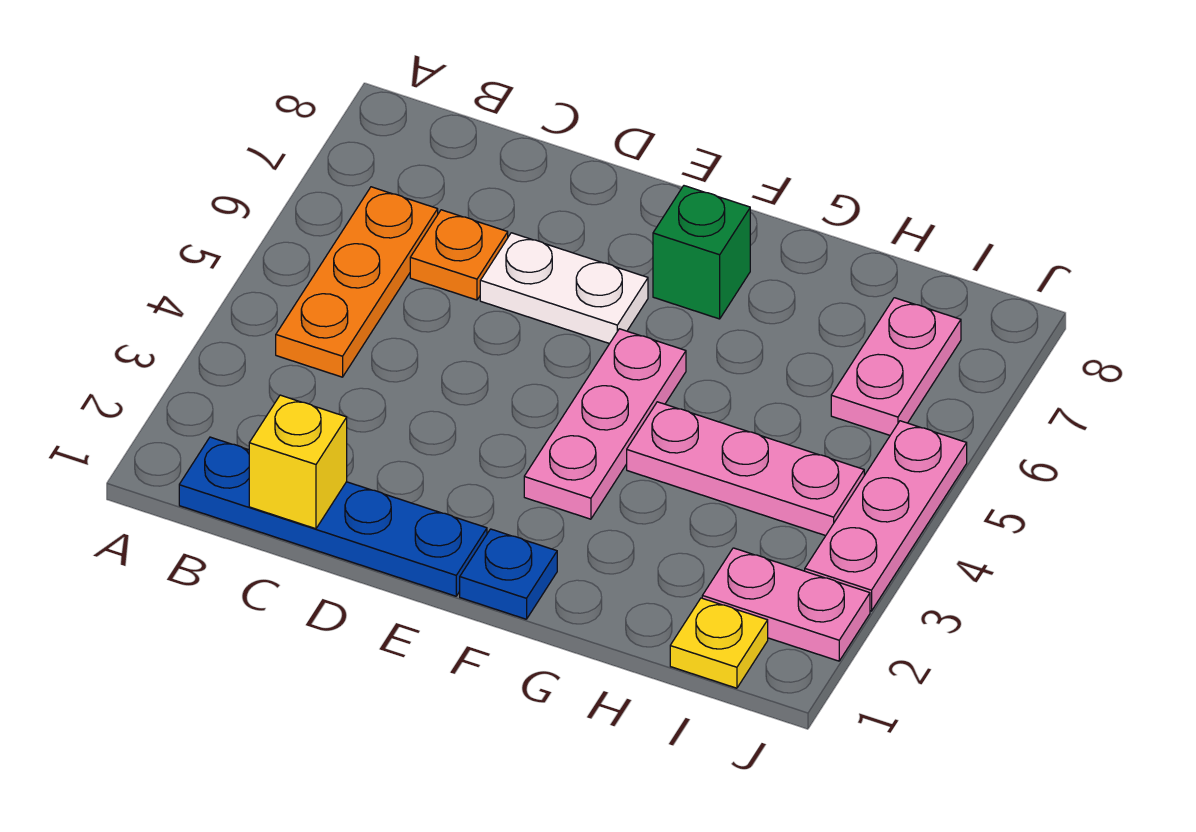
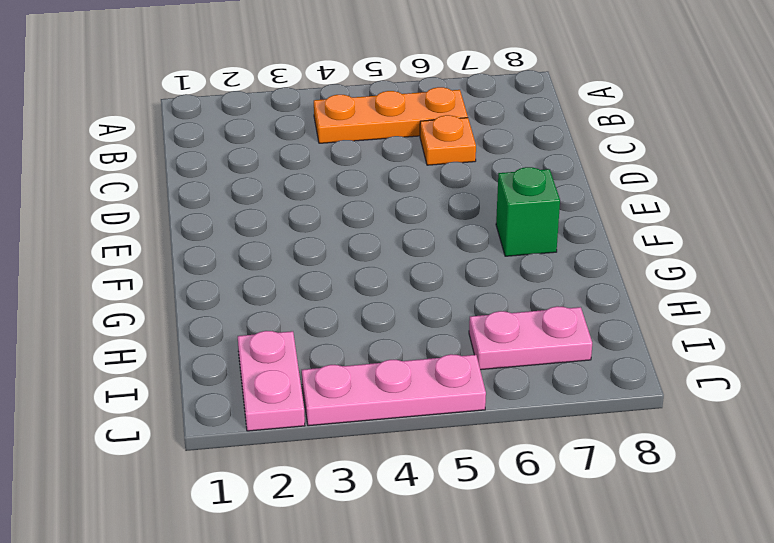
none -> blue 1x4 plate [179,437,487,596]
none -> white 1x2 plate [480,233,648,344]
none -> blue 1x1 plate [460,529,557,619]

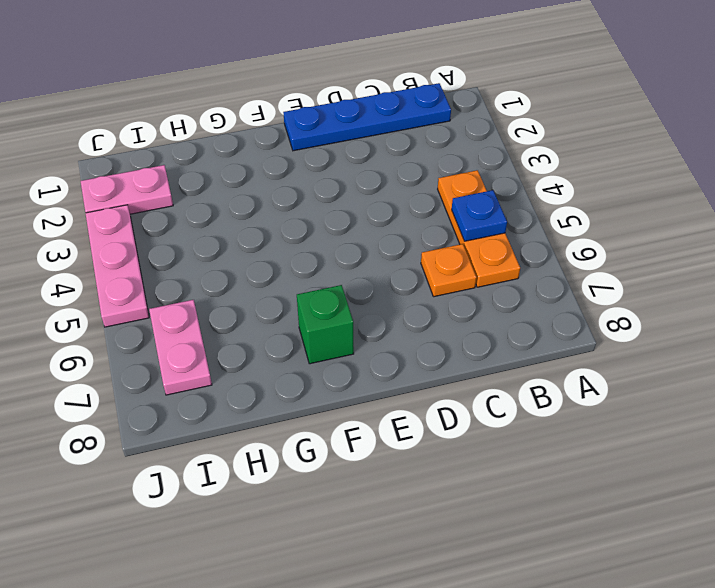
blue 1x1 plate [452,190,507,241] -> blue 1x1 plate moved to [460,529,557,619]
none -> white 1x2 plate [480,233,648,344]
none -> pink 1x3 plate [524,329,686,519]
none -> pink 1x3 plate [627,402,864,536]

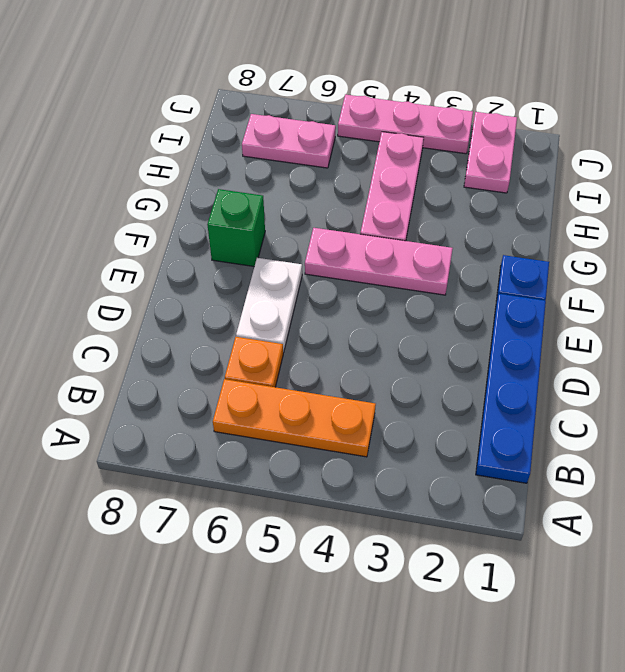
none -> yellow 1x1 plate [670,598,768,688]
none -> yellow 1x1 brick [249,395,347,529]

